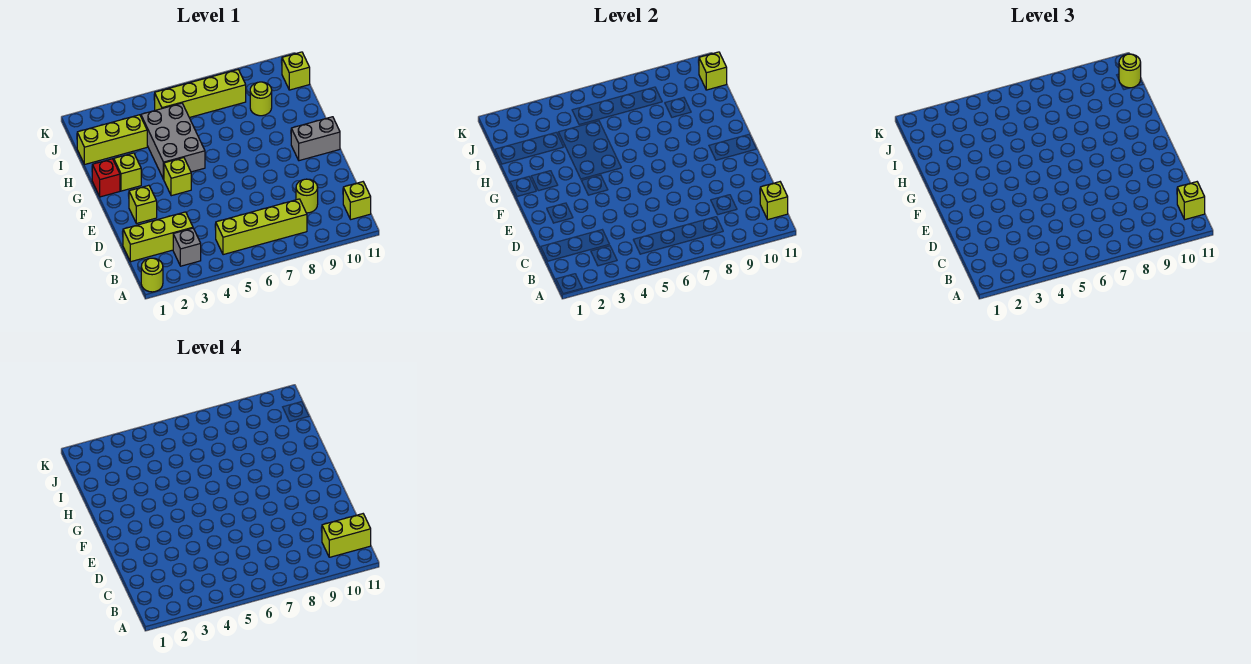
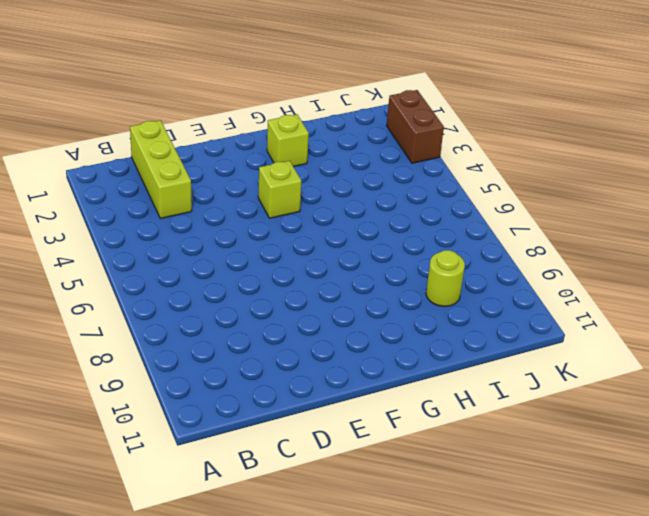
brown 1x2 brick [387,90,444,163] -> none
none -> lime 1x1 round brick [141,258,163,292]
none -> grey 1x1 brick [173,228,201,266]
none -> lime 1x4 brick [216,199,307,255]

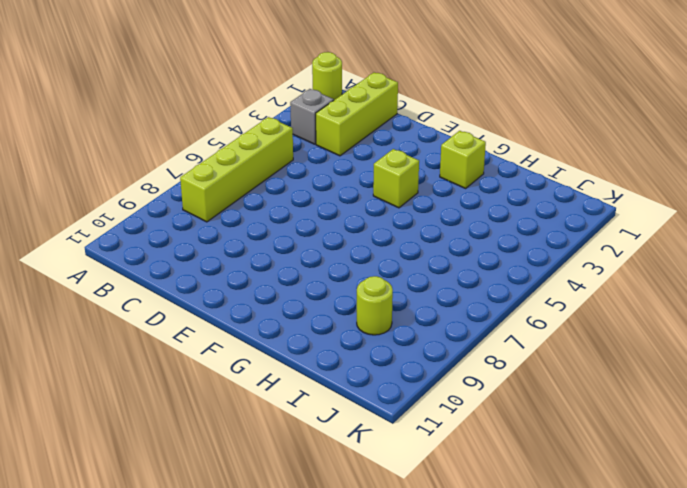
none -> lime 1x1 brick [343,182,371,219]
none -> lime 1x1 round brick [296,179,318,213]
none -> lime 1x1 brick [129,185,157,223]

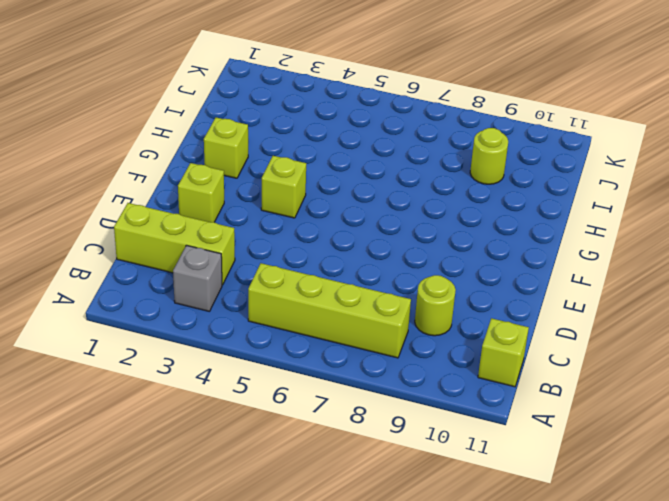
none -> lime 1x1 round brick [141,258,163,292]
none -> grey 1x2 brick [291,117,340,161]
none -> red 1x1 brick [92,159,120,197]

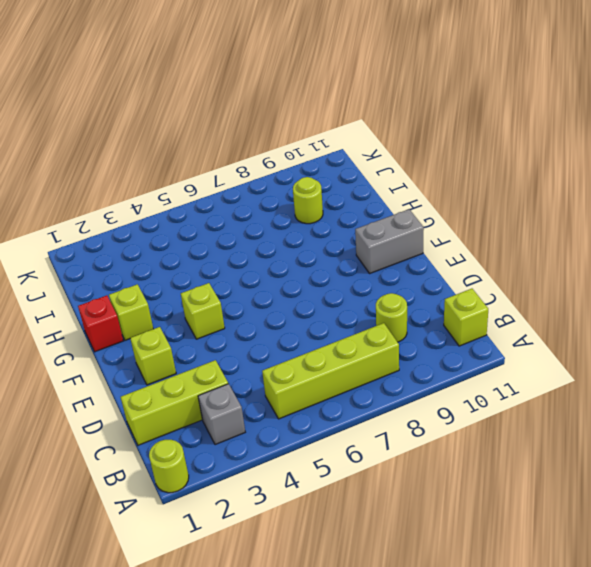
none -> grey 2x3 brick [141,103,205,179]
none -> lime 1x3 brick [77,115,147,164]
none -> lime 1x4 brick [155,70,246,118]

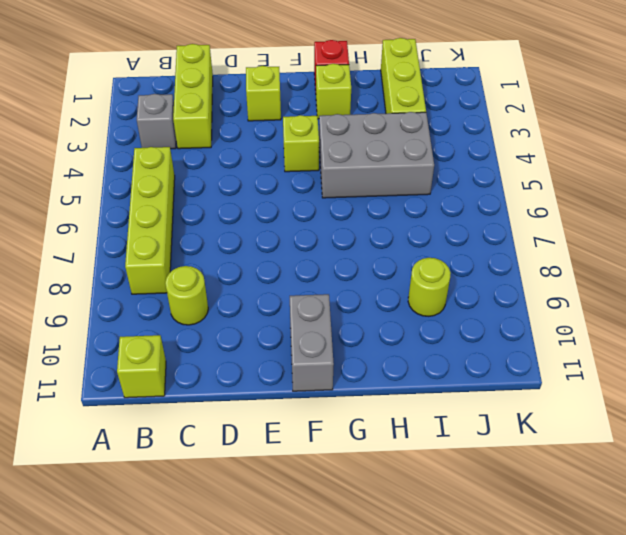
none -> lime 1x1 round brick [141,258,163,292]
none -> lime 1x4 brick [155,70,246,118]
none -> lime 1x1 brick [282,52,310,90]

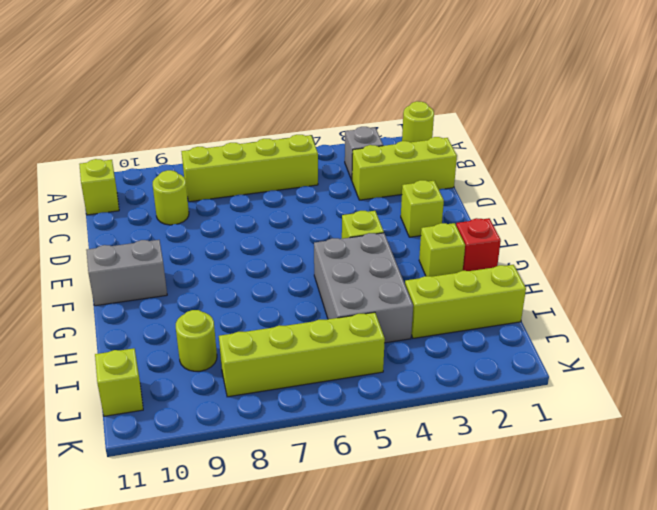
none -> lime 1x1 brick [760,182,788,219]
none -> lime 1x1 brick [699,52,727,90]
none -> lime 1x1 brick [1177,182,1205,219]

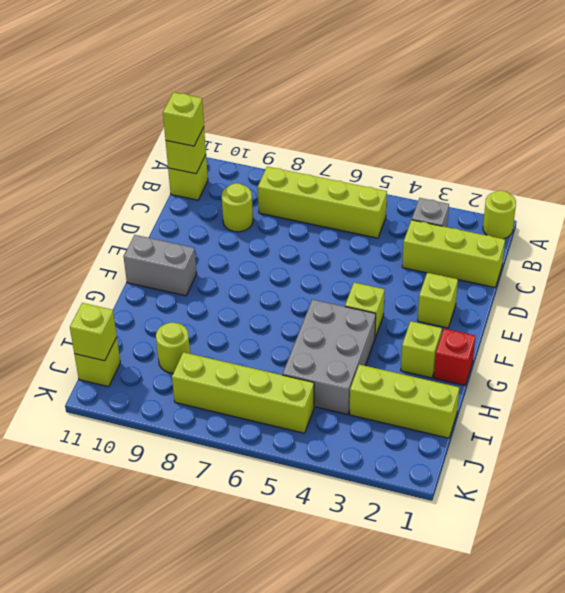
none -> lime 1x1 round brick [1119,54,1141,88]
none -> lime 1x2 brick [322,514,371,557]

